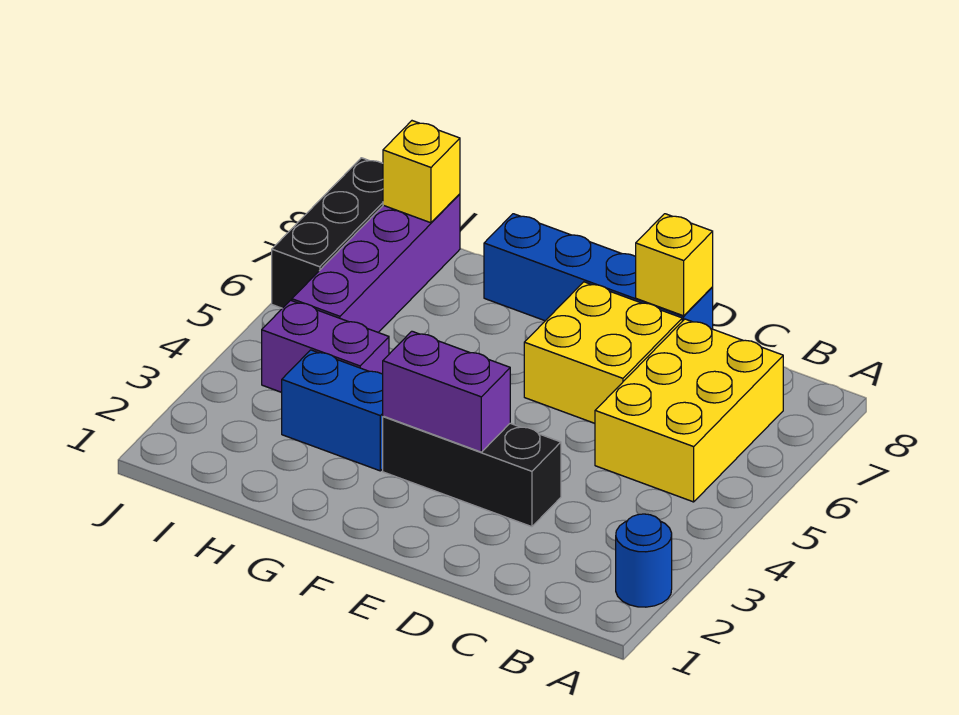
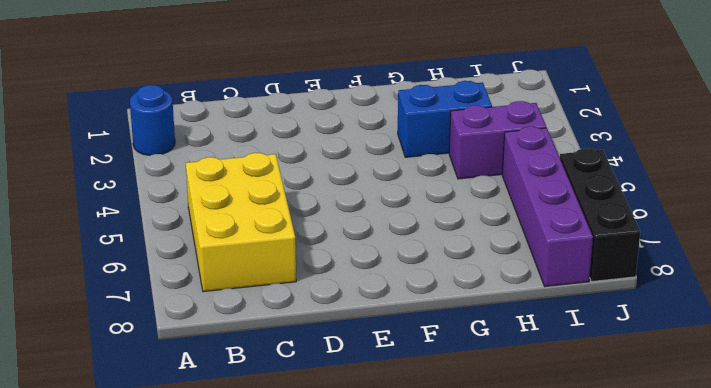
none -> black 1x3 brick [383,416,561,527]
none -> yellow 2x2 brick [524,282,682,423]
none -> blue 1x4 brick [484,214,713,329]

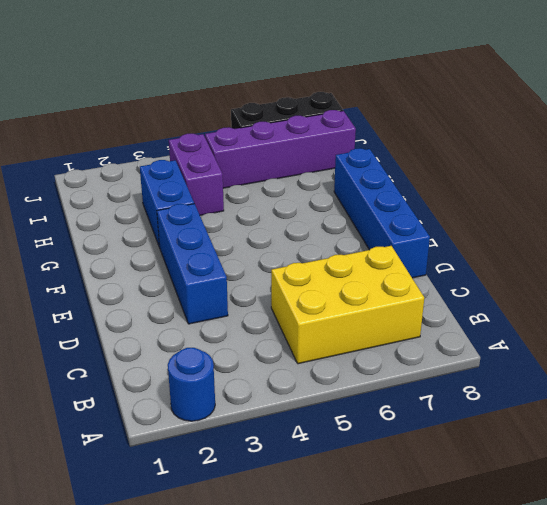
blue 1x3 brick [157,204,228,324] -> black 1x3 brick [383,416,561,527]
none -> yellow 2x2 brick [524,282,682,423]
none -> yellow 1x1 brick [636,214,713,316]
none -> purple 1x2 brick [383,331,510,452]

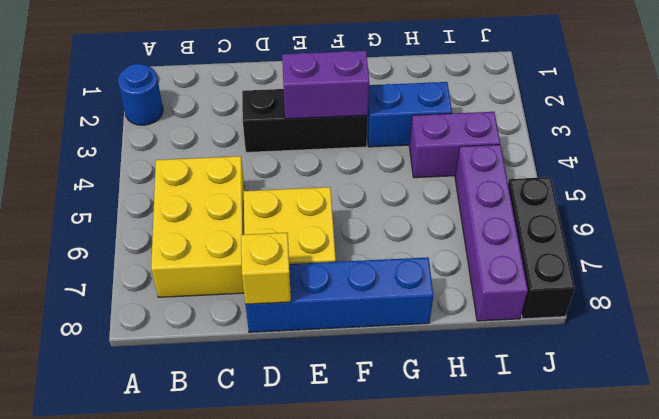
none -> yellow 1x1 brick [383,121,460,223]

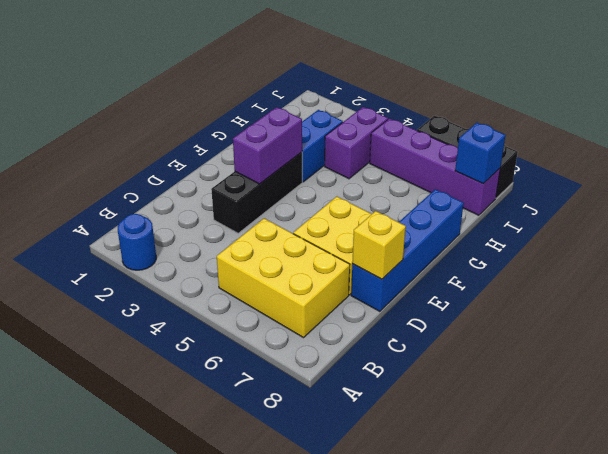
blue 1x1 brick [455,123,505,184] -> yellow 1x1 brick [383,121,460,223]

